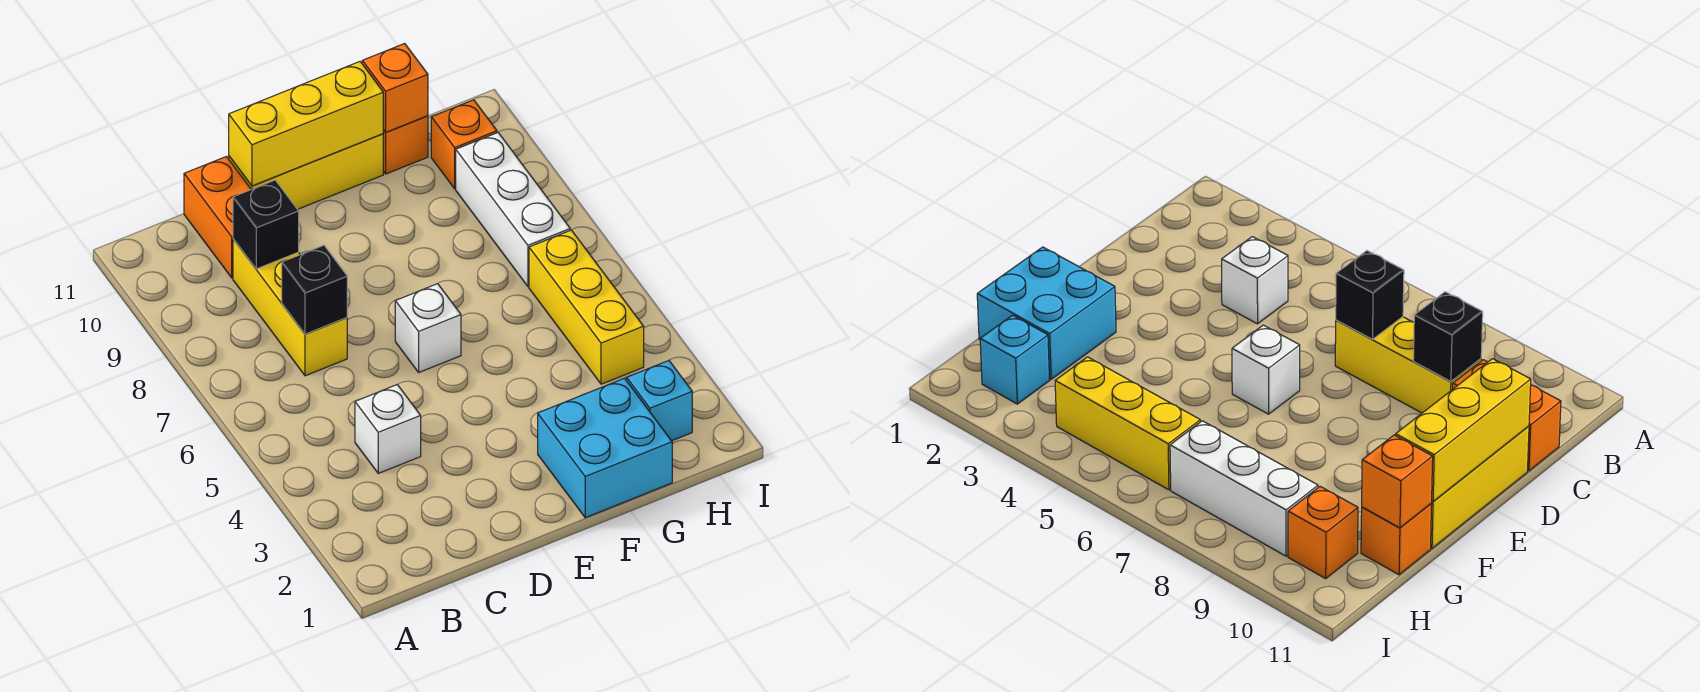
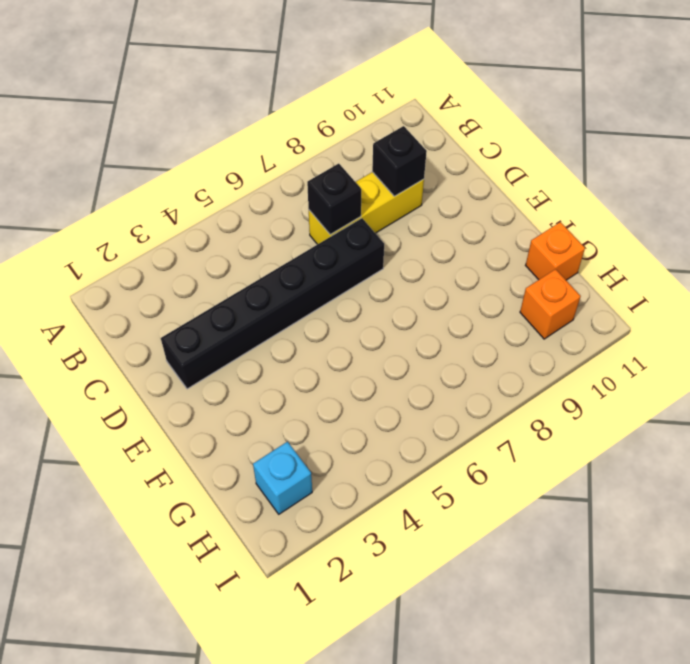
black 1x6 brick [161,218,384,389] -> none
none -> white 1x1 brick [355,385,421,473]
none -> orange 1x2 brick [184,157,251,278]
none -> yellow 1x3 brick [229,134,383,209]

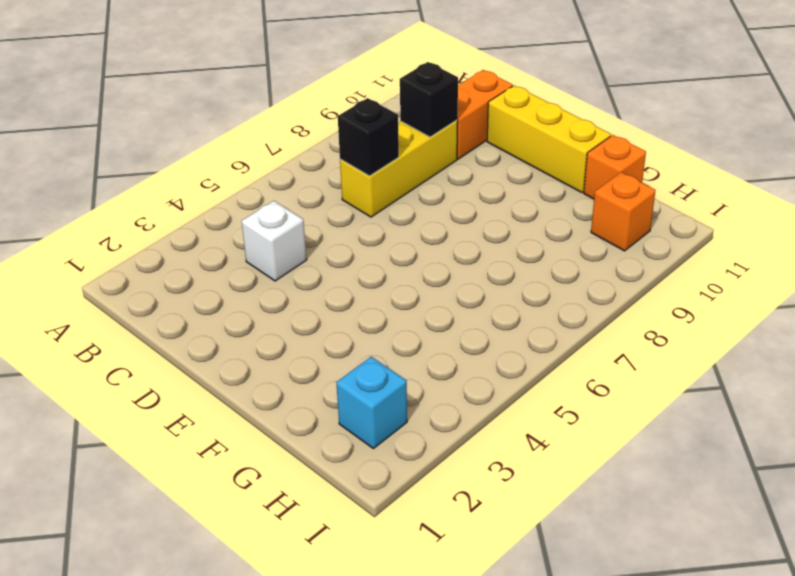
none -> white 1x1 brick [395,284,461,372]
none -> cyan 2x2 brick [538,378,672,518]
none -> yellow 1x3 brick [529,230,644,384]

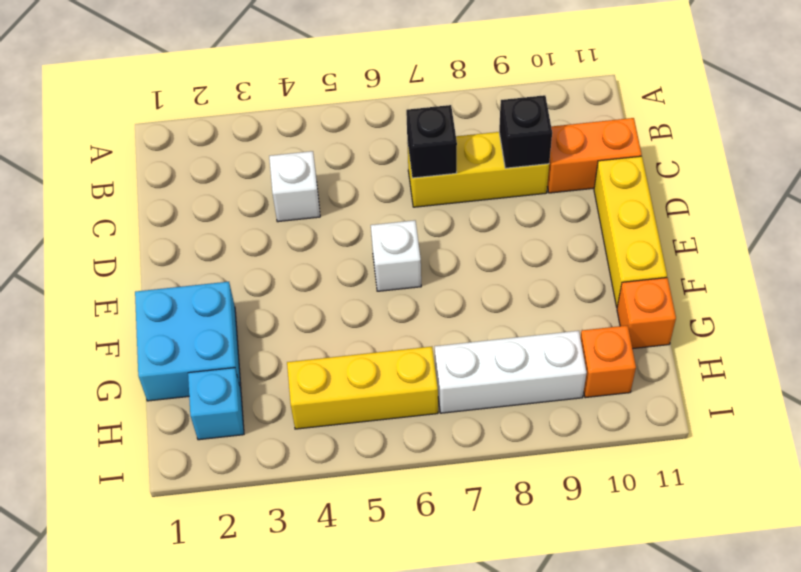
none -> yellow 1x3 brick [229,62,383,186]
none -> orange 1x1 brick [362,44,428,132]

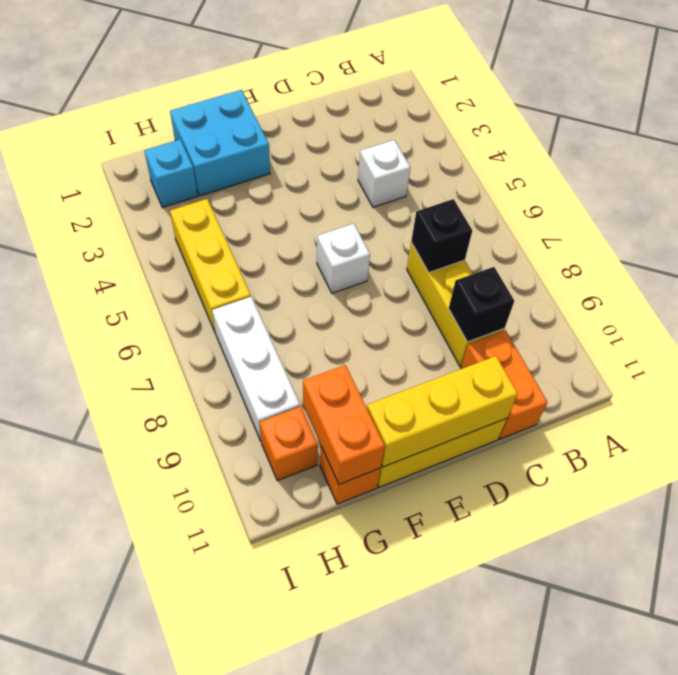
orange 1x2 brick [303,365,385,484] -> orange 1x1 brick [362,44,428,132]

